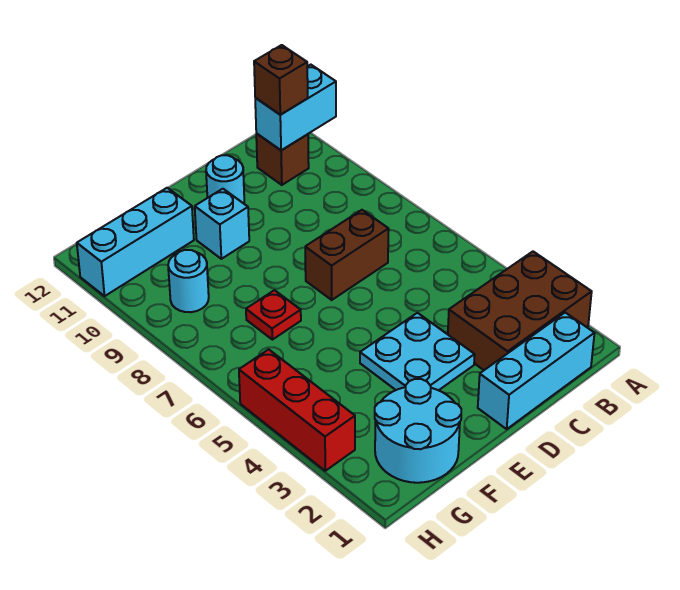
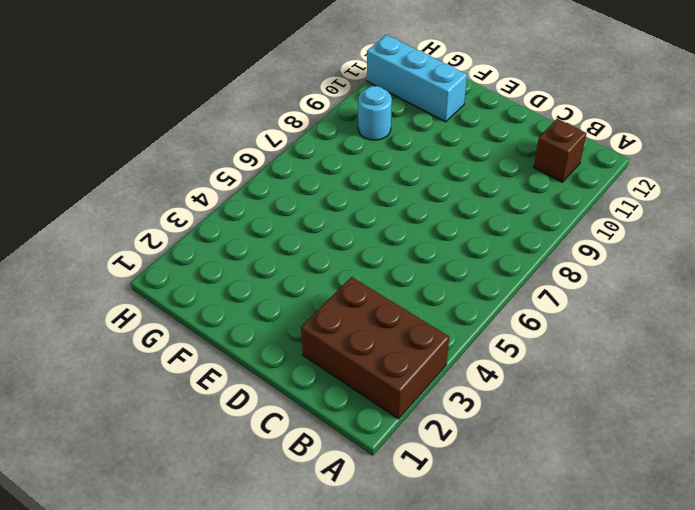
none -> cyan 1x3 brick [478,313,594,429]
none -> brown 1x2 brick [305,210,389,300]
none -> cyan 2x2 plate [360,313,475,390]

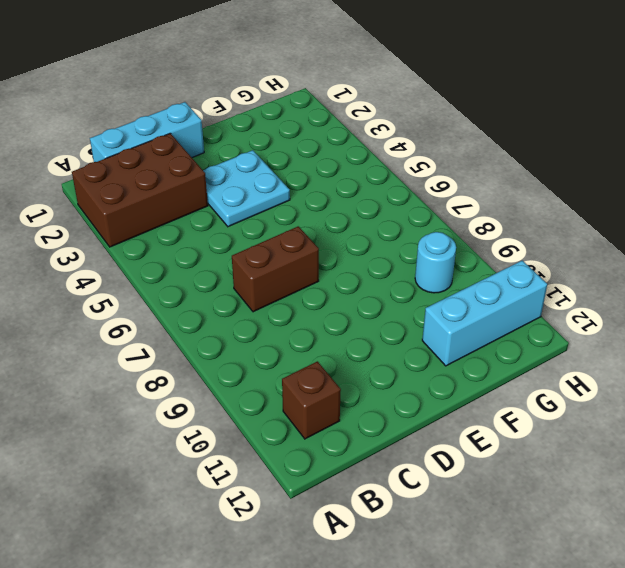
none -> cyan 1x1 round brick [206,155,244,203]
none -> cyan 1x1 brick [195,189,249,259]
none -> cyan 2x2 round brick [375,379,461,483]

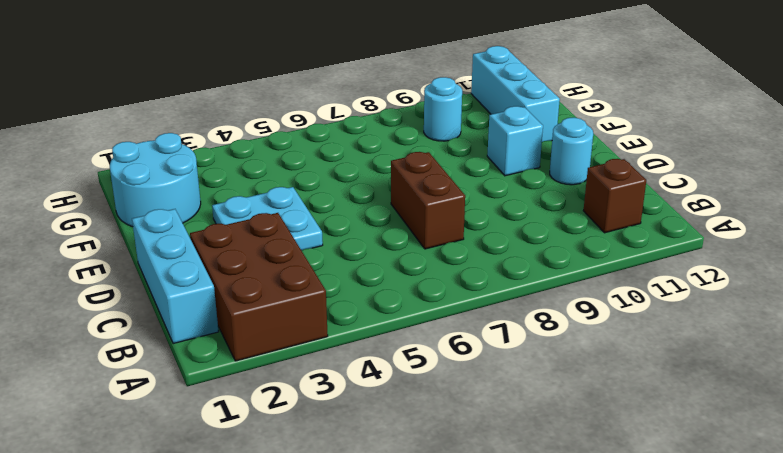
none -> red 1x1 plate [246,290,301,340]
none -> red 1x3 brick [239,349,355,471]
none -> cyan 1x2 brick [255,65,336,150]

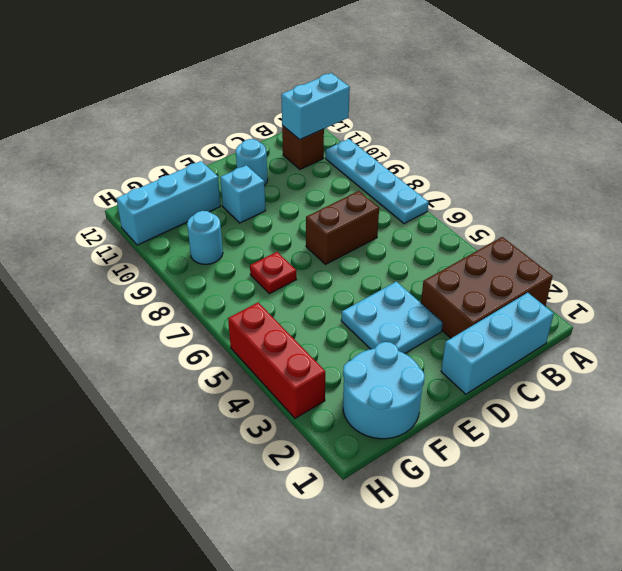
cyan 1x4 plate [326,139,429,224] -> none
none -> brown 1x1 brick [254,45,308,115]

